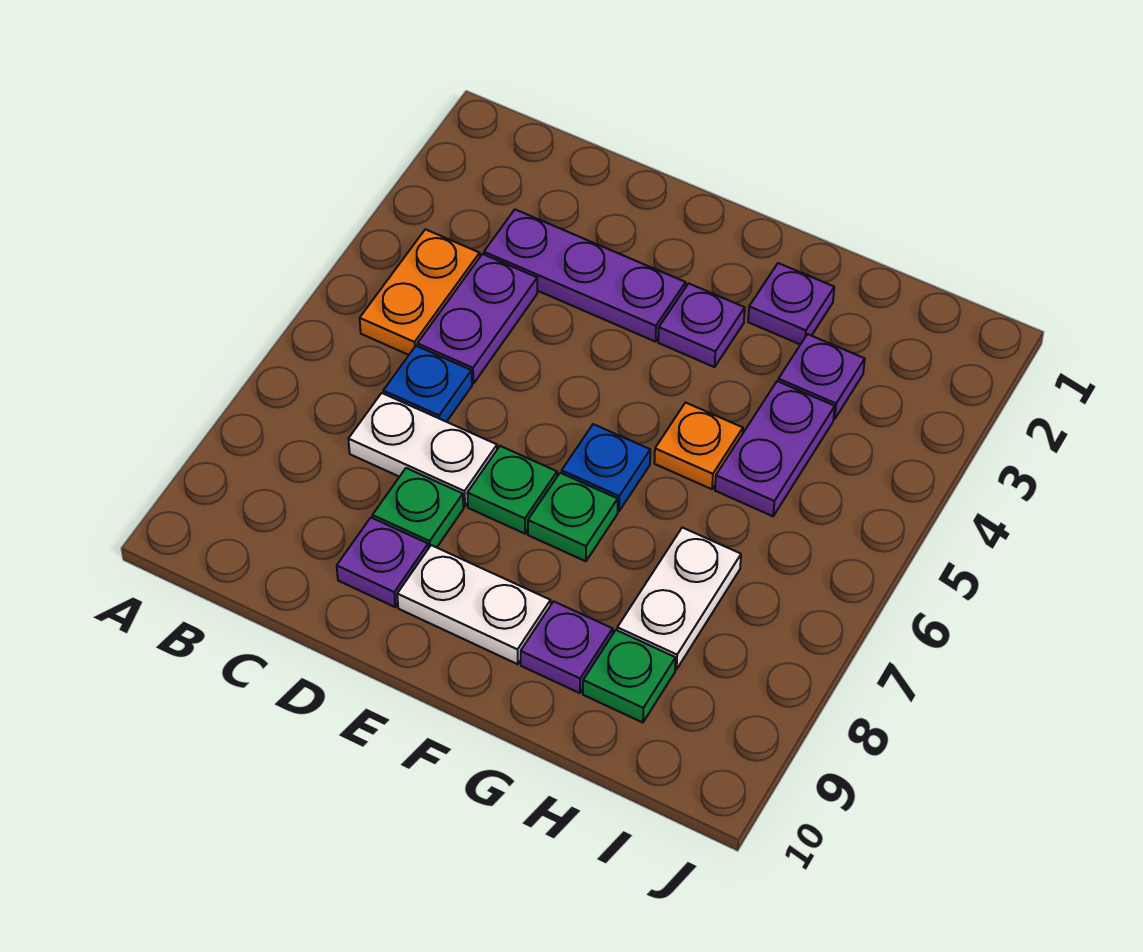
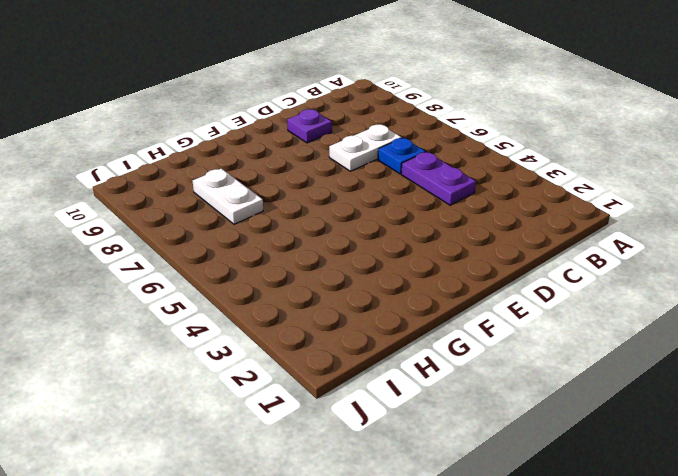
none -> orange 1x2 plate [360,229,480,355]
none -> purple 1x3 plate [484,210,686,341]
none -> green 1x1 plate [372,468,464,548]

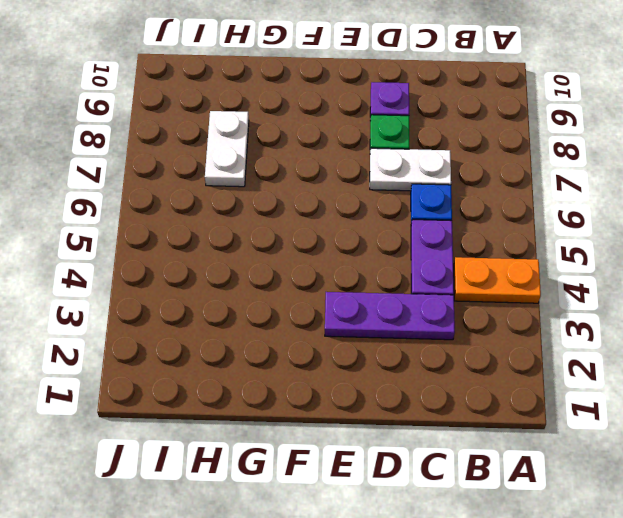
orange 1x2 plate [454,257,541,303] -> orange 1x2 plate turned to [360,229,480,355]
none -> green 1x1 plate [467,446,557,534]
none -> white 1x2 plate [397,545,551,664]
none -> purple 1x1 plate [658,284,745,367]

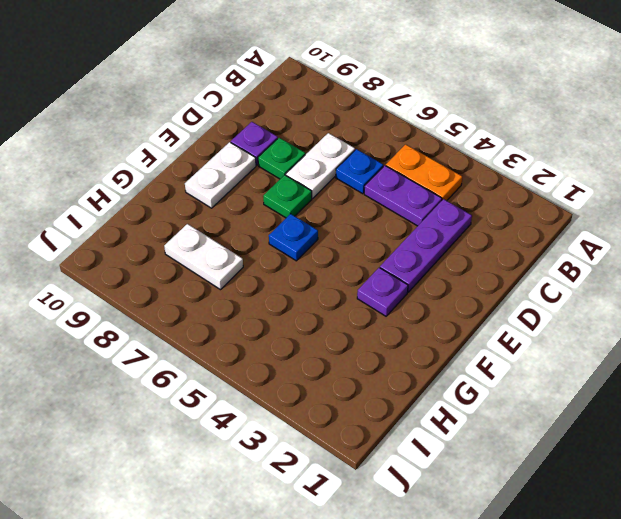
none -> green 1x1 plate [528,473,618,561]
none -> purple 1x1 plate [748,263,834,345]
none -> orange 1x1 plate [654,403,743,489]

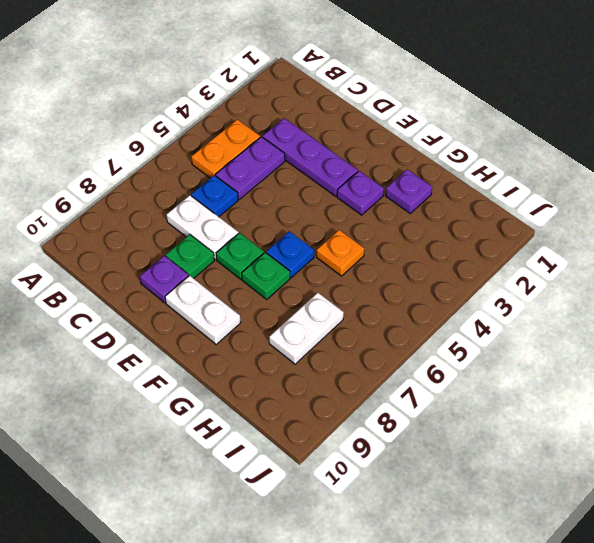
none -> purple 1x1 plate [521,601,613,693]
none -> purple 1x1 plate [778,334,865,419]
none -> purple 1x2 plate [715,381,835,516]

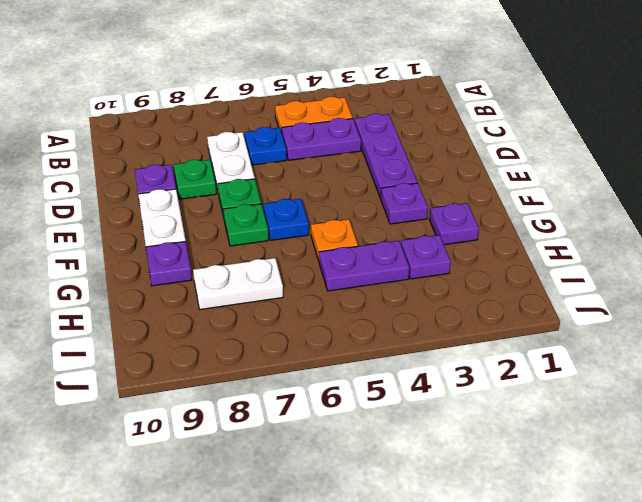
none -> green 1x1 plate [583,630,676,723]

